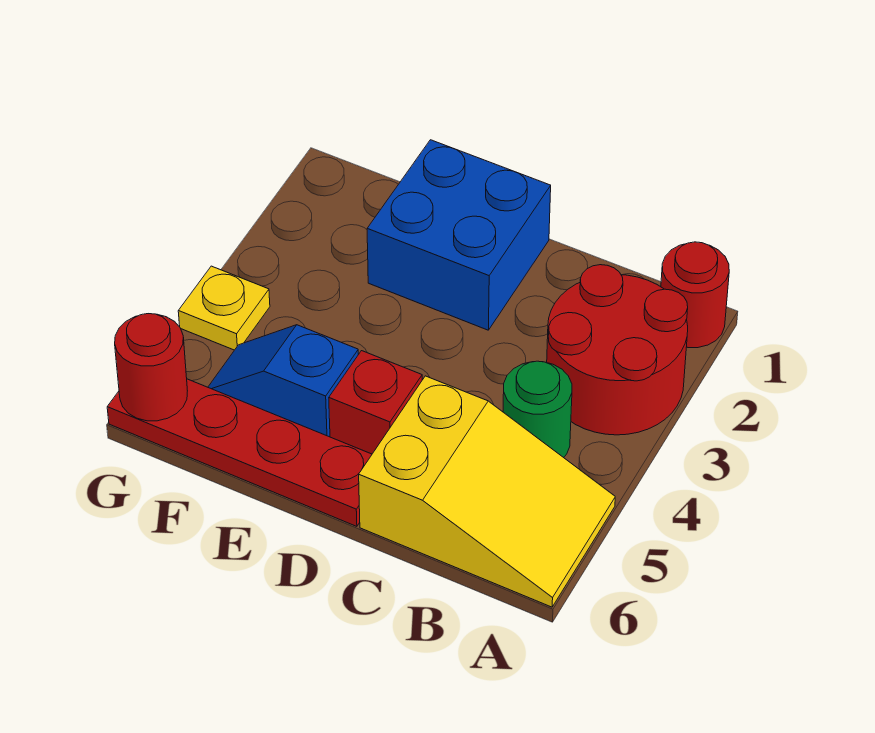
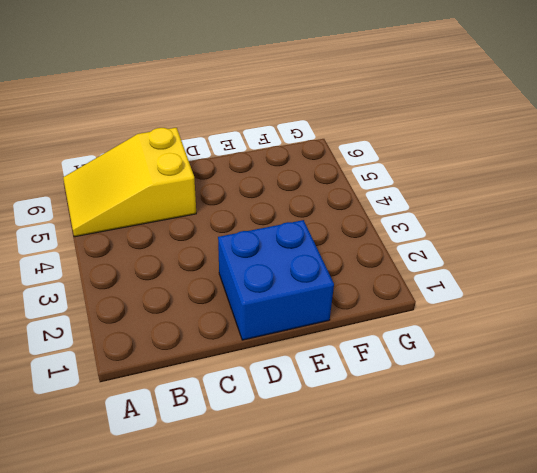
none -> red 1x1 round brick [661,242,729,348]
none -> red 2x2 round brick [547,265,688,435]

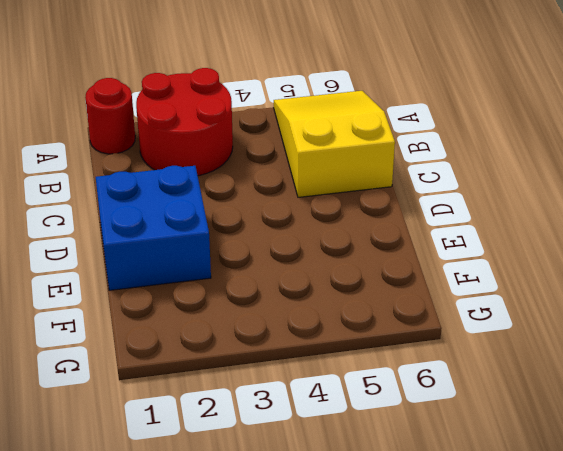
none -> green 1x1 round brick [503,361,572,458]
none -> red 1x1 brick [329,351,422,454]

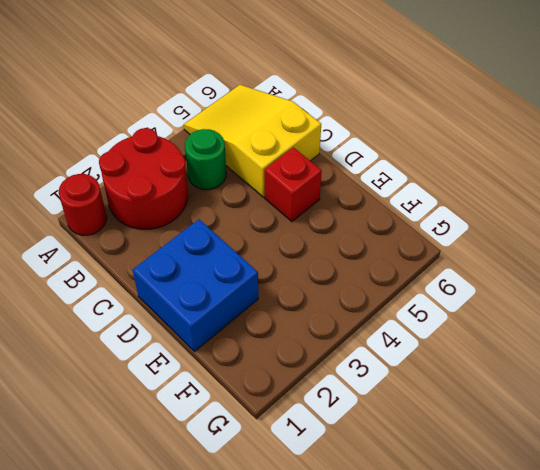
none -> red 1x4 plate [107,379,372,526]
none -> blue 1x2 slope [208,325,358,437]

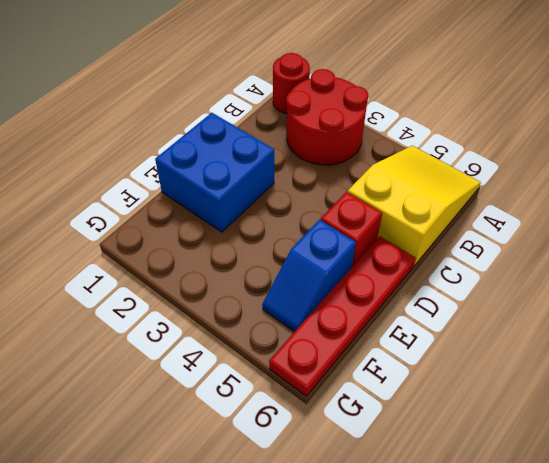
none -> green 1x1 round brick [503,361,572,458]
none -> yellow 1x1 plate [178,266,270,350]

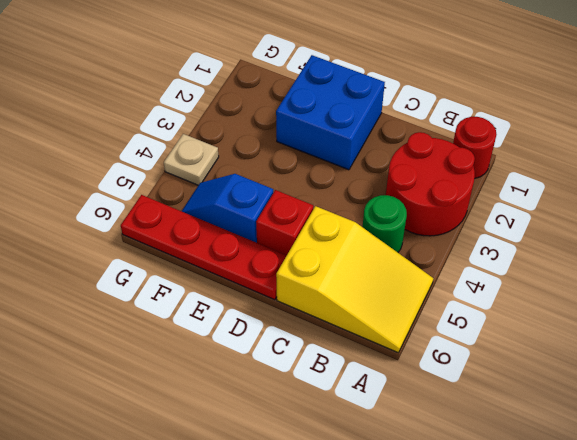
tan 1x1 plate [164,134,219,185] -> yellow 1x1 plate [178,266,270,350]
none -> red 1x1 round brick [115,314,187,421]

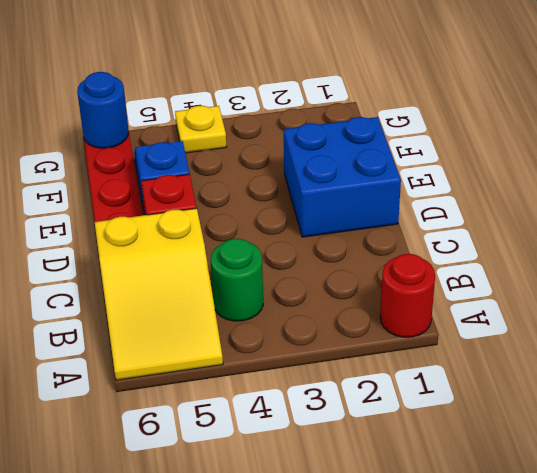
blue 1x1 round brick [77,72,129,148] -> red 1x1 round brick [115,314,187,421]
none -> red 2x2 round brick [547,265,688,435]

